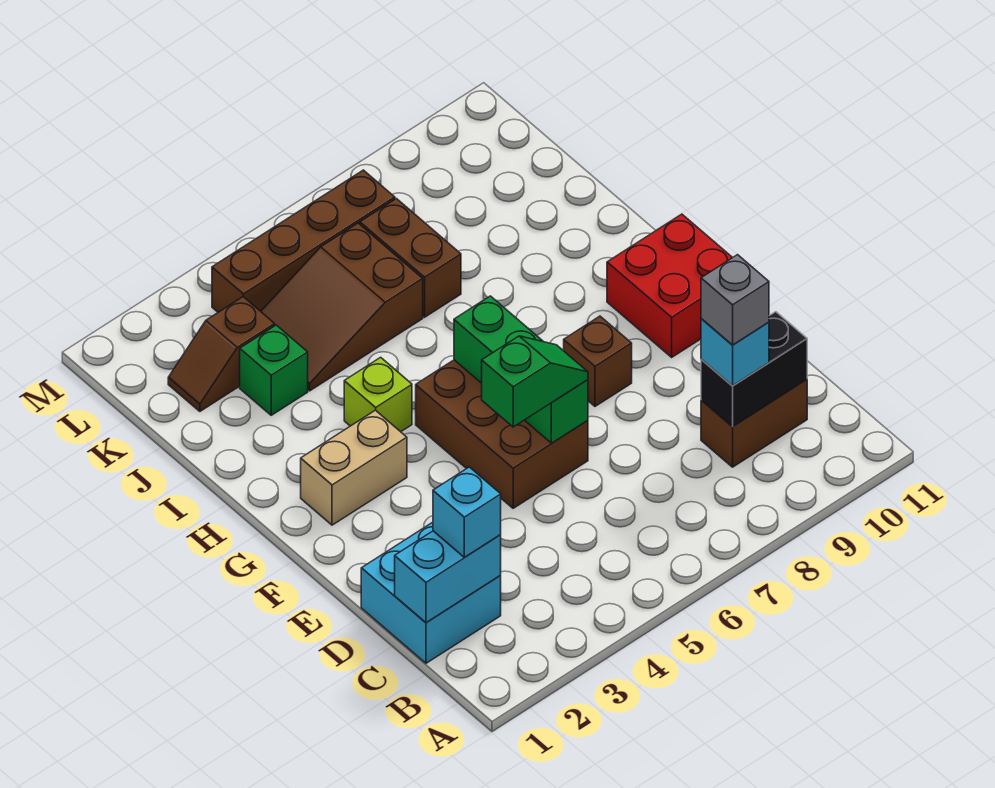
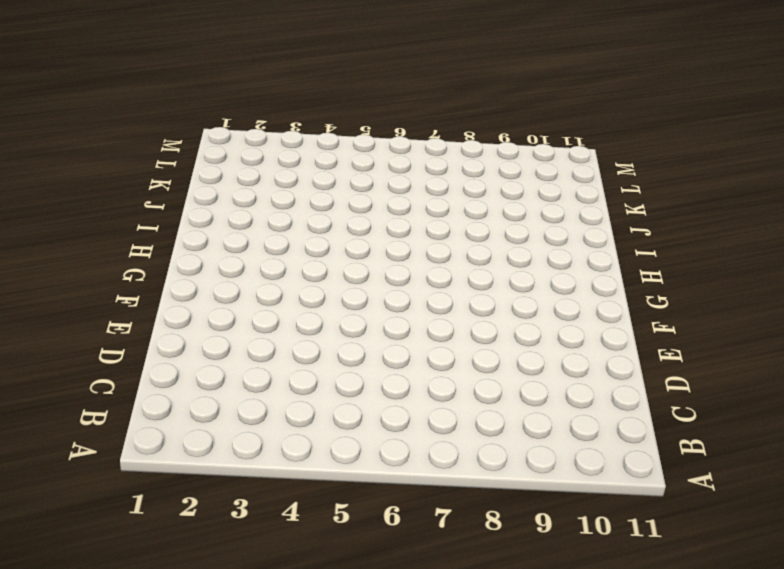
none -> cyan 2x2 brick [361,522,501,663]
none -> brown 1x2 brick [701,380,807,467]
none -> brown 2x3 brick [416,360,588,508]

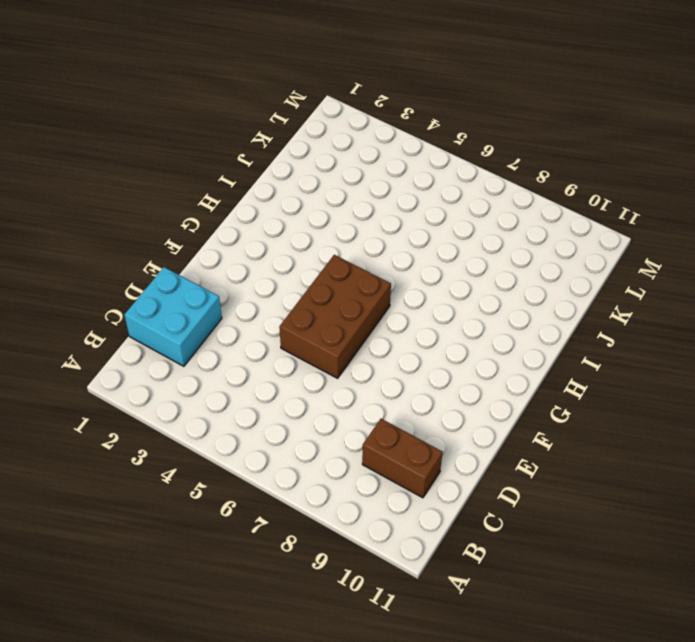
none -> brown 1x1 brick [564,316,632,406]
none -> red 2x2 brick [607,214,732,357]
none -> tan 1x2 brick [301,410,407,525]

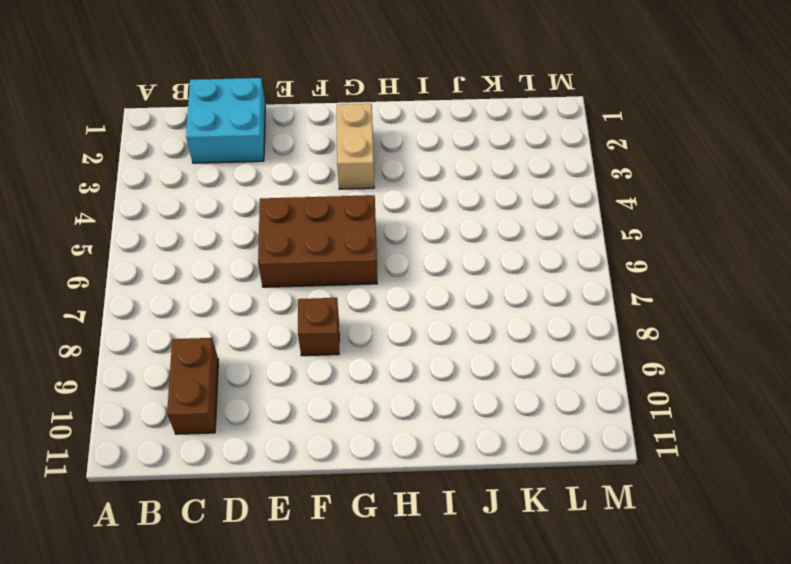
none -> red 2x2 brick [607,214,732,357]
none -> lime 1x1 brick [344,357,412,432]
none -> green 1x1 brick [240,325,308,415]

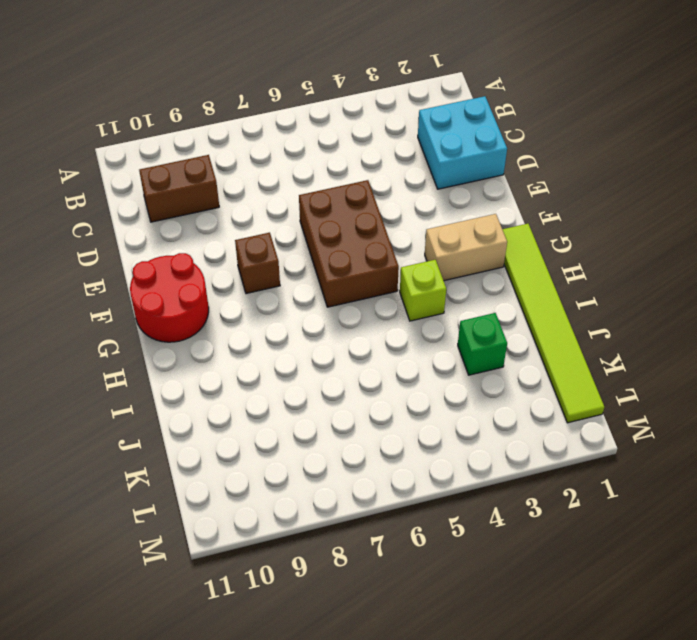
red 2x2 round brick [130,253,209,342] -> red 2x2 brick [607,214,732,357]
lime 1x6 tile [503,224,604,423] -> none
none -> brown 2x3 slope [261,223,423,391]
none -> brown 1x2 brick [360,199,461,317]
none -> brown 1x2 slope [168,297,275,411]

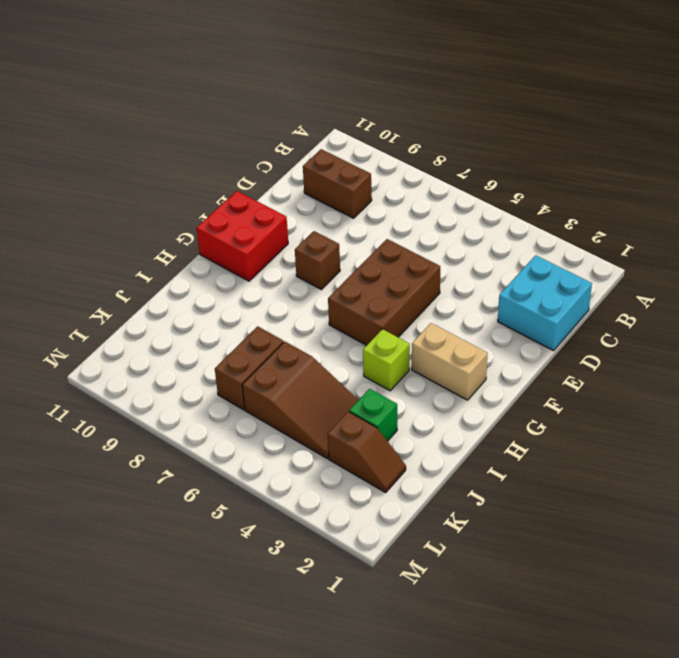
none -> brown 1x4 brick [212,170,395,312]
none -> cyan 1x2 brick [395,531,501,623]
none -> black 1x2 brick [701,312,807,427]

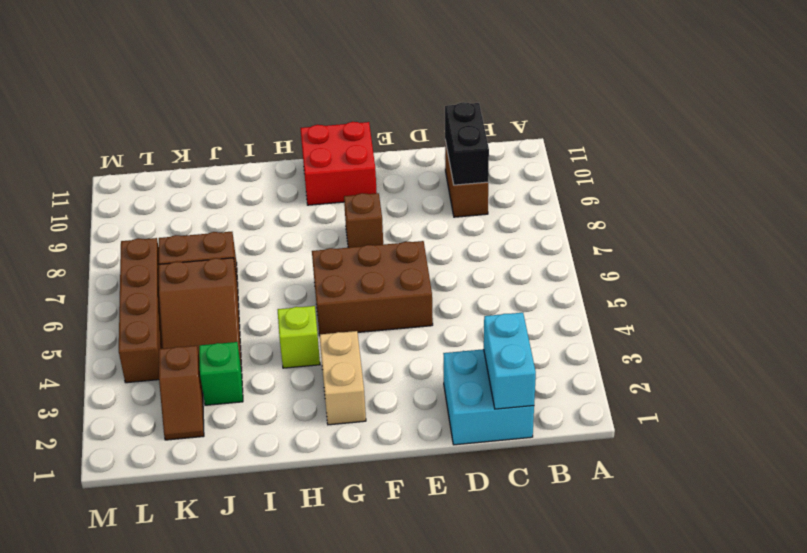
none -> green 1x3 brick [454,296,588,443]
none -> cyan 1x1 brick [433,467,501,557]
none -> cyan 1x1 brick [701,319,769,386]

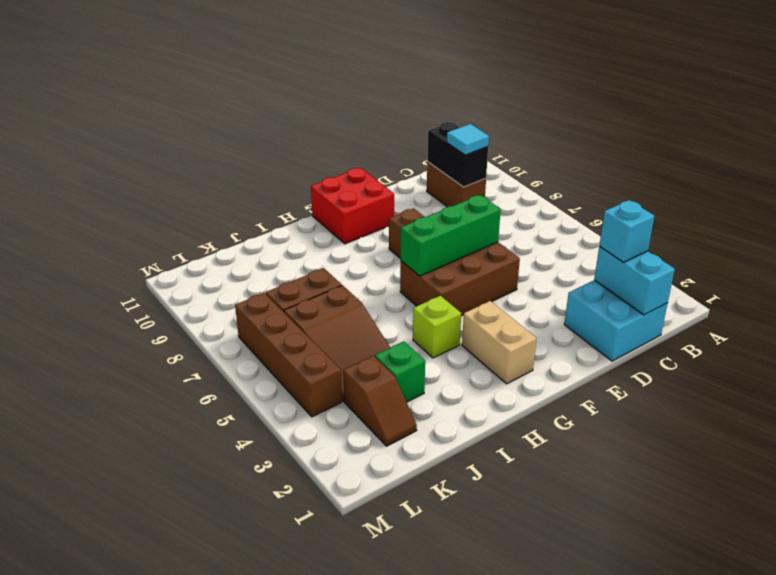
cyan 1x1 tile [447,124,489,155] -> cyan 1x1 brick [701,319,769,386]
none -> green 1x2 slope [482,336,588,427]
none -> grey 1x1 brick [701,255,769,345]

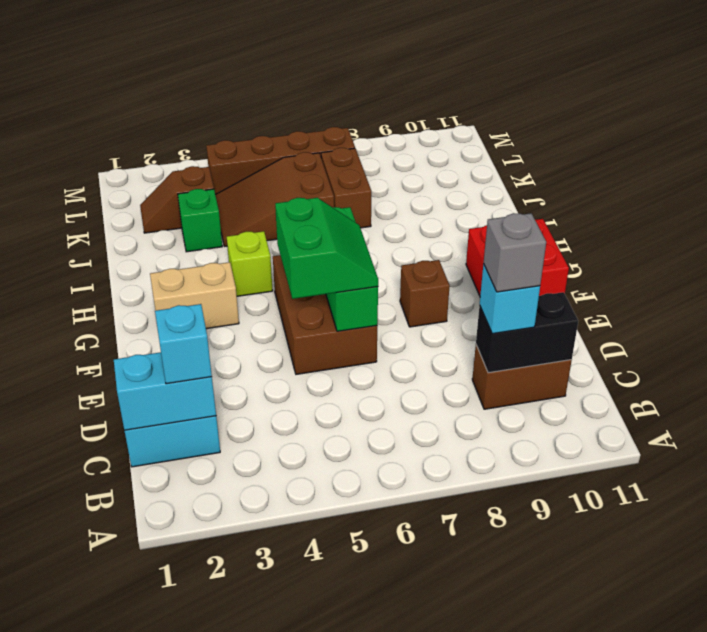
green 2x2 slope [275,198,378,299] -> green 1x2 slope [482,336,588,427]

